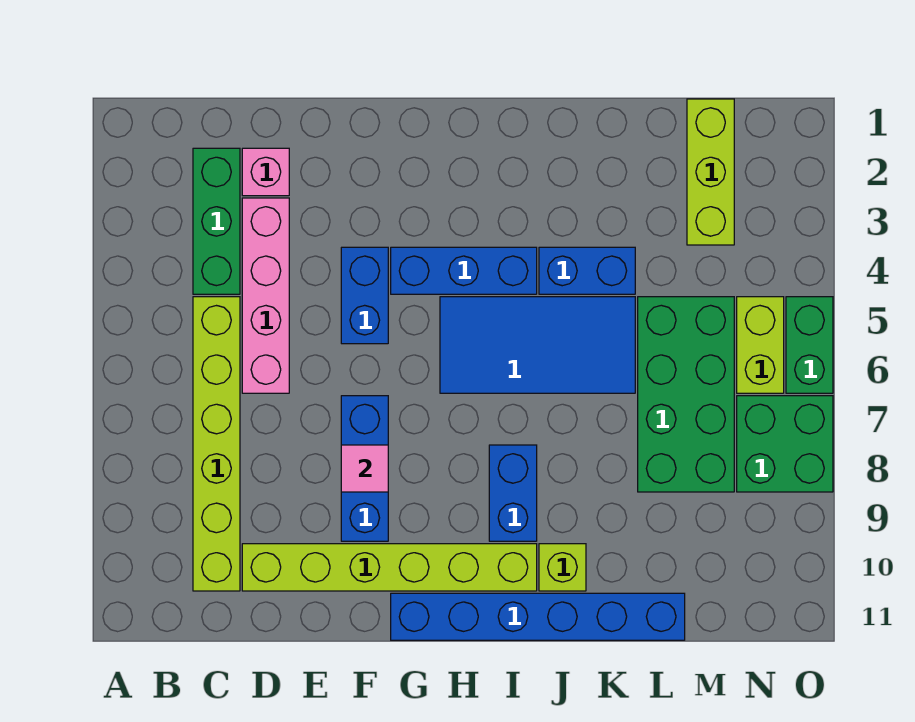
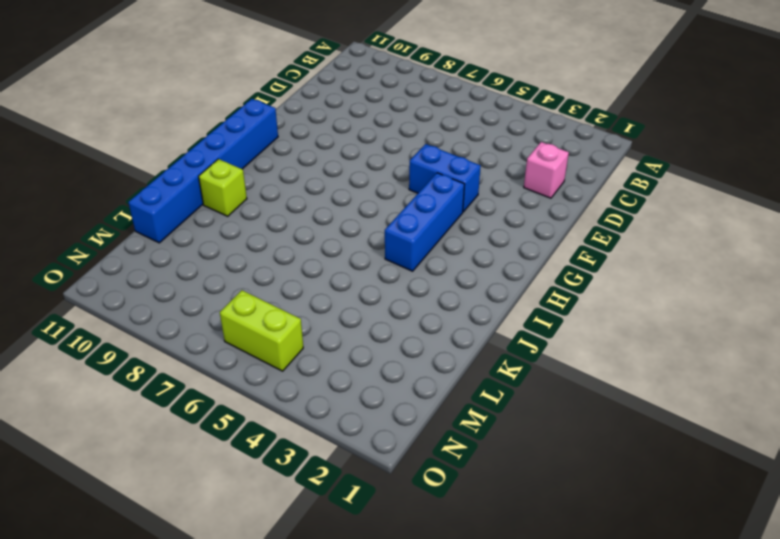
none -> green 1x3 brick [193,148,240,294]
none -> lime 1x6 brick [193,297,240,591]
none -> pink 1x4 brick [242,198,289,393]

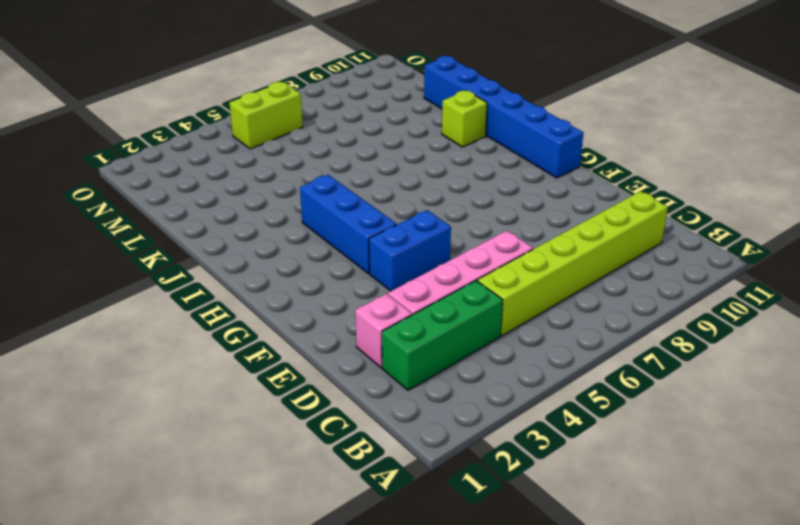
none -> lime 1x6 brick [242,544,537,591]
none -> blue 1x3 brick [341,396,388,541]
none -> blue 2x4 tile [440,297,635,393]

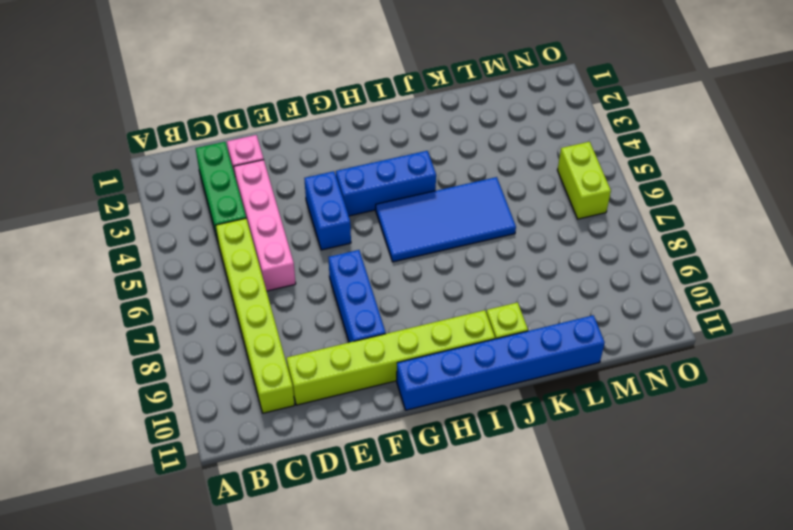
none -> blue 1x2 brick [489,445,537,541]
none -> blue 1x2 brick [539,247,635,294]
none -> green 2x4 brick [638,297,734,492]

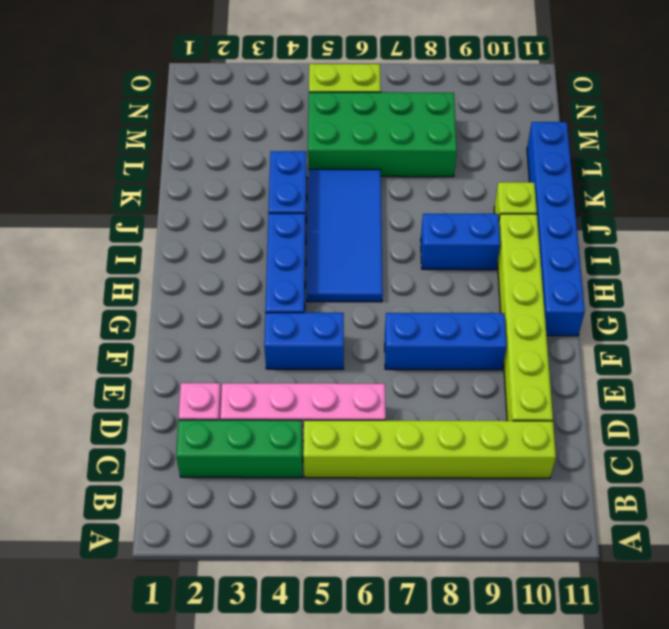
none -> lime 1x3 brick [687,99,734,245]
none -> green 2x2 brick [737,396,833,492]
none -> green 1x2 brick [786,297,833,393]

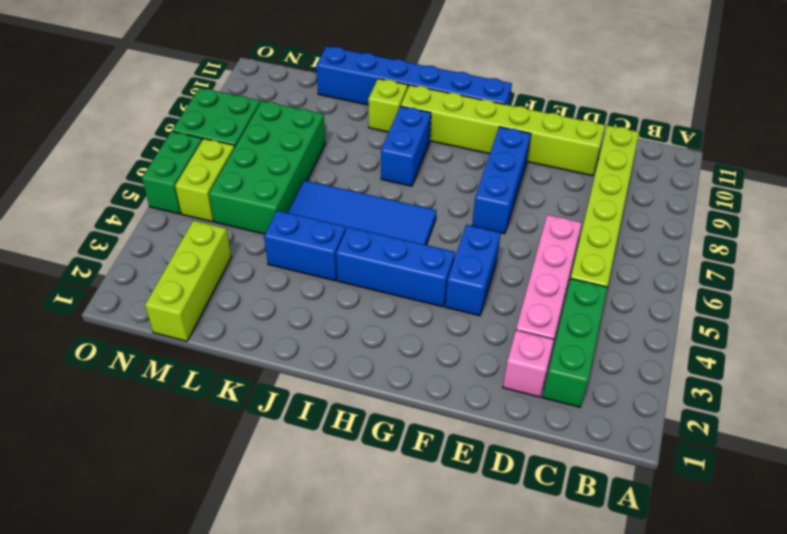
none -> pink 1x1 tile [341,445,388,492]

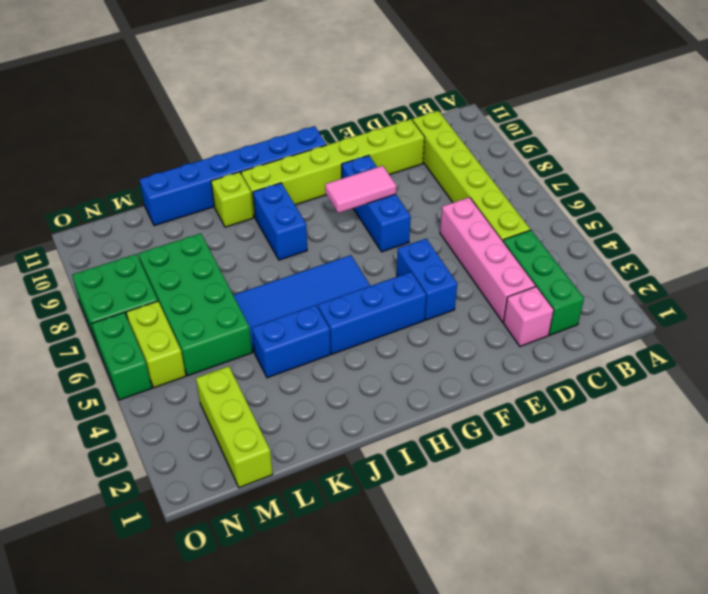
pink 1x2 tile [325,166,396,213] -> pink 1x1 tile [341,445,388,492]

